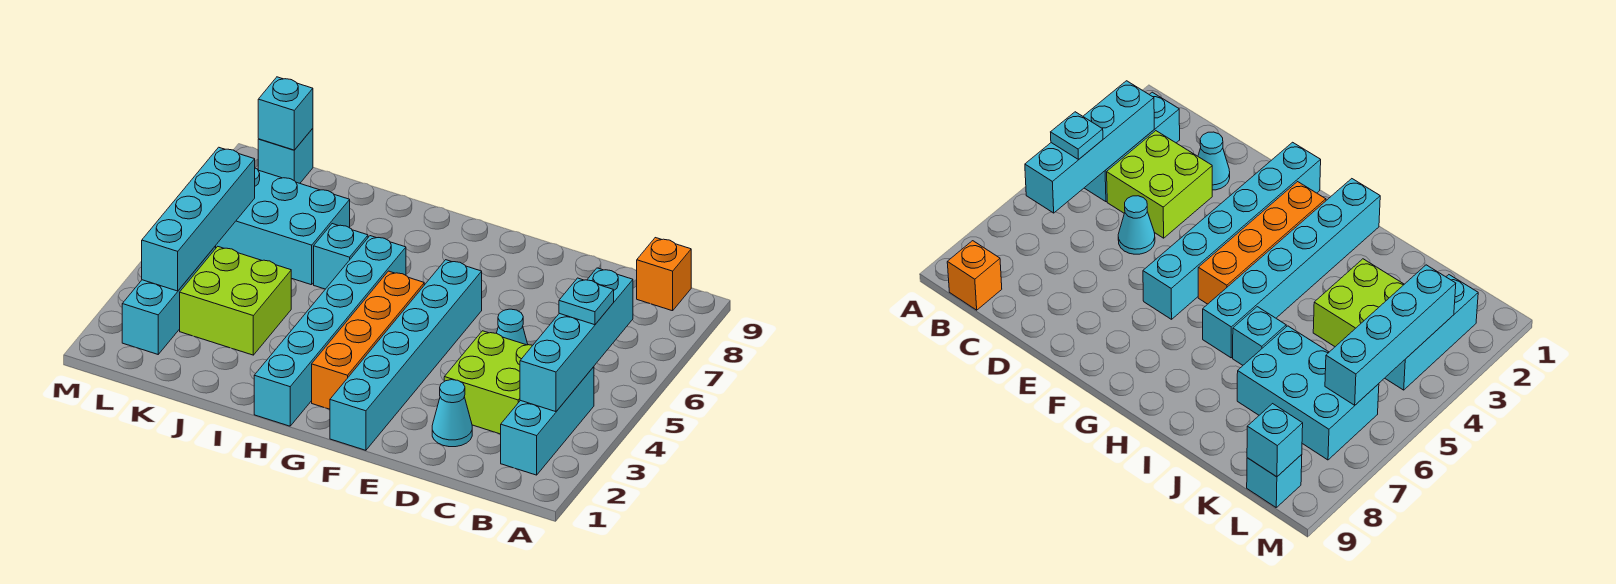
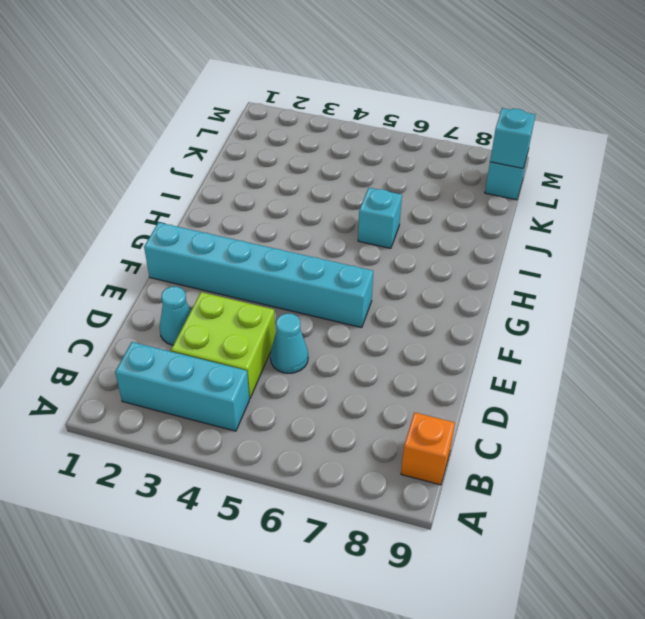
none -> orange 1x4 brick [312,271,424,409]
none -> cyan 1x6 brick [254,236,406,426]
none -> lime 2x2 brick [180,246,291,355]

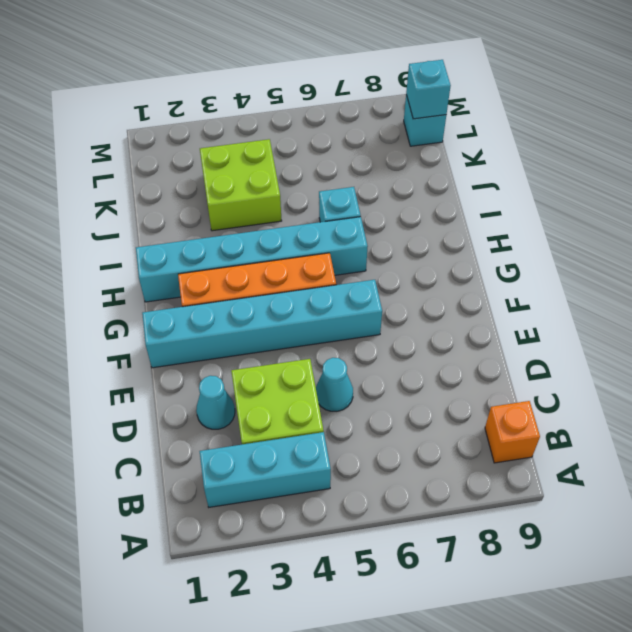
none -> cyan 2x3 brick [216,168,350,285]
none -> cyan 1x3 brick [122,246,216,354]
none -> cyan 1x4 brick [520,268,633,412]

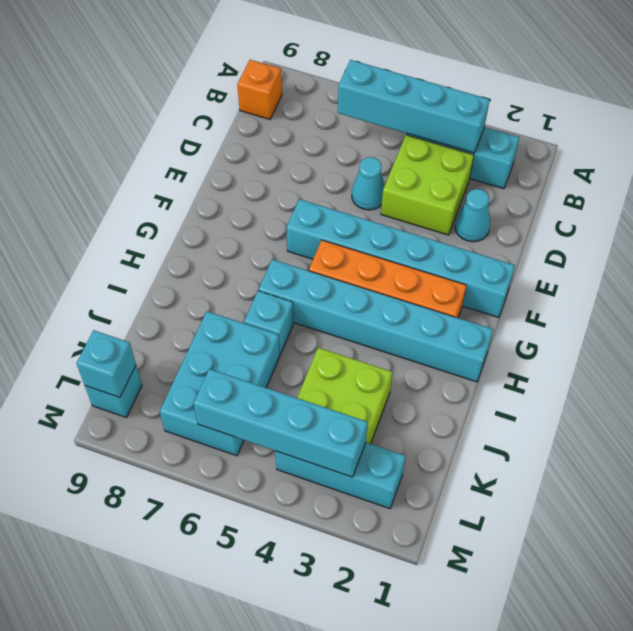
none -> cyan 1x1 plate [559,278,614,325]

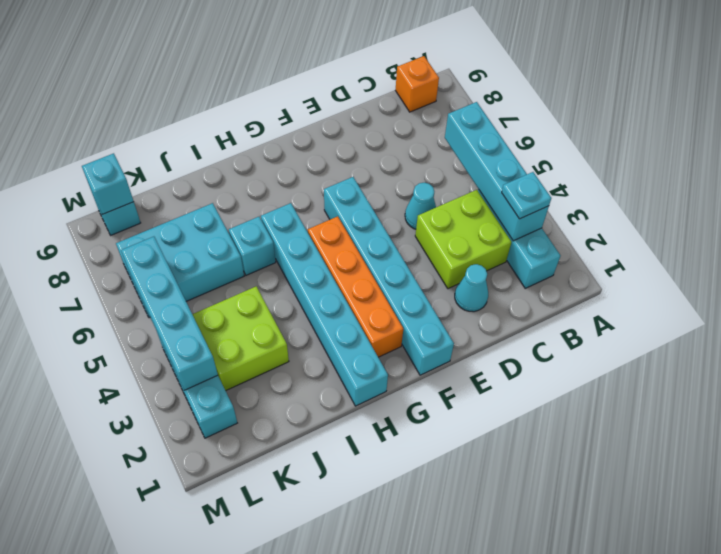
cyan 1x1 plate [502,172,551,219] -> cyan 1x1 plate moved to [559,278,614,325]

